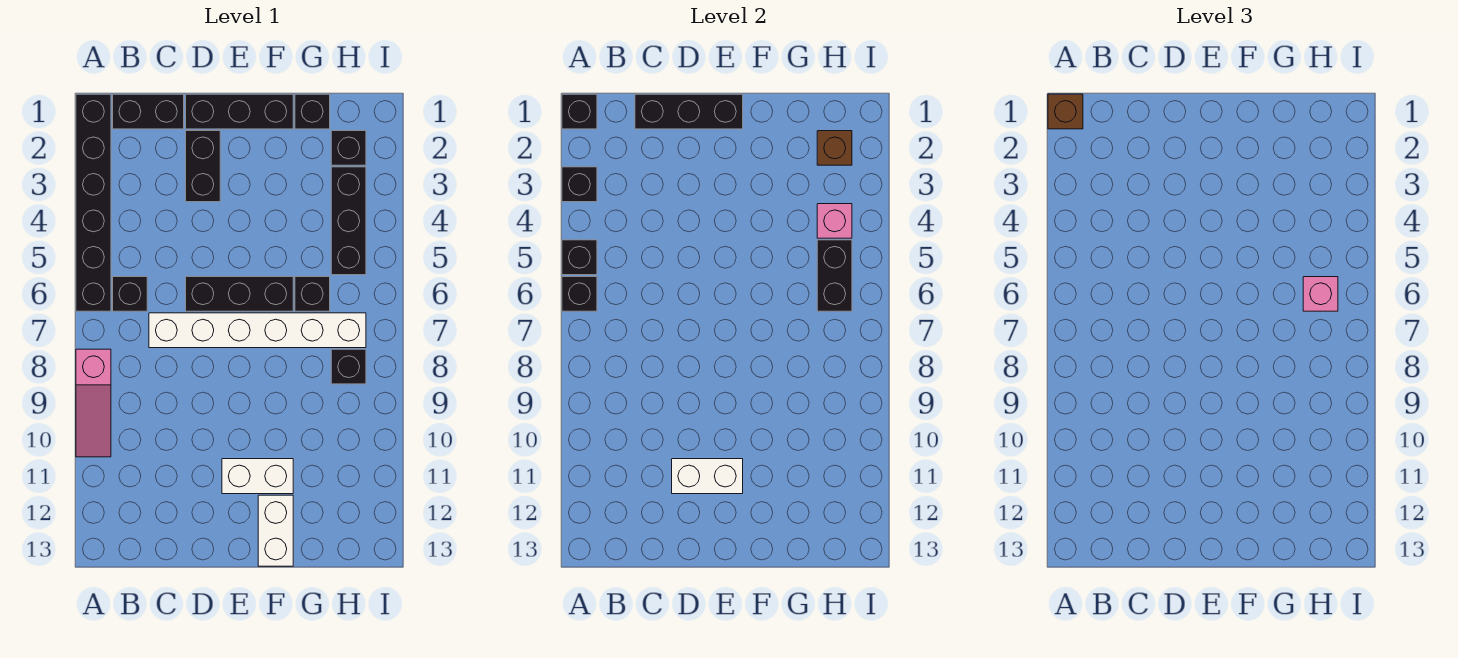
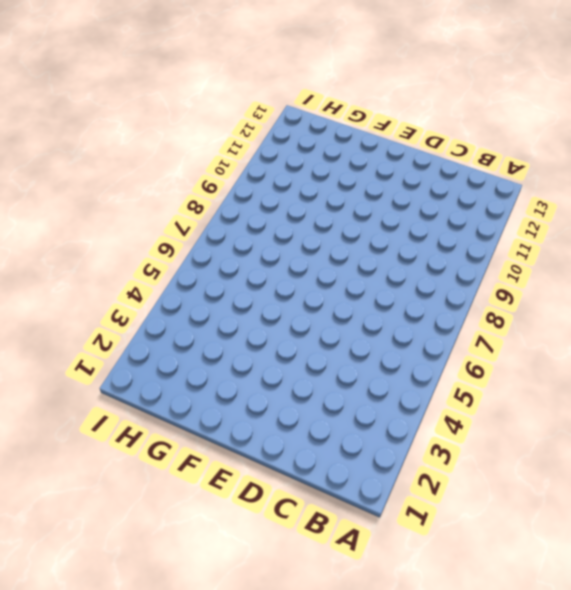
none -> black 1x6 brick [76,94,111,311]
none -> pink 1x3 slope [76,349,111,457]
none -> black 1x2 brick [113,94,184,129]

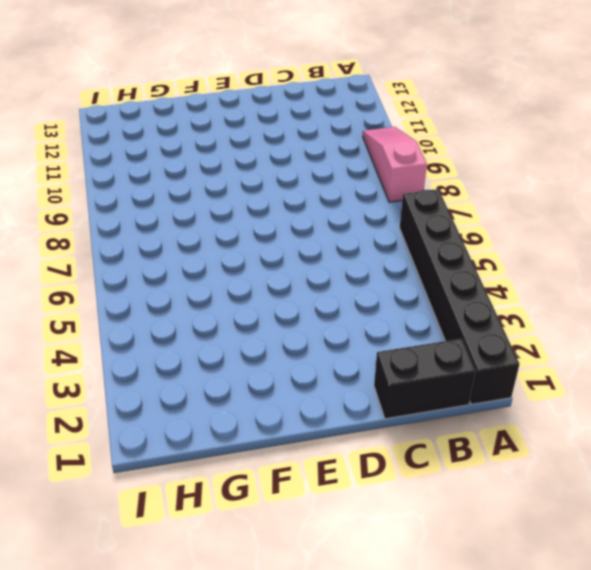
none -> black 1x1 brick [113,277,147,311]
none -> white 1x6 brick [149,313,366,348]
none -> black 1x3 brick [186,94,293,129]

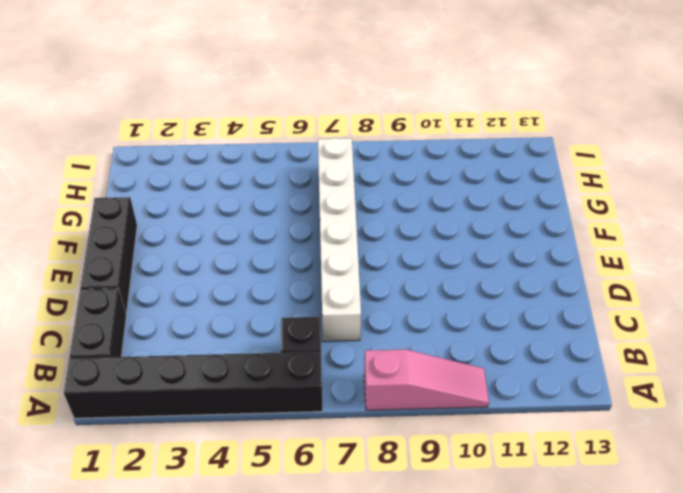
none -> black 1x2 brick [186,131,220,202]
none -> black 1x3 brick [186,277,293,311]
none -> white 1x2 brick [222,459,293,494]

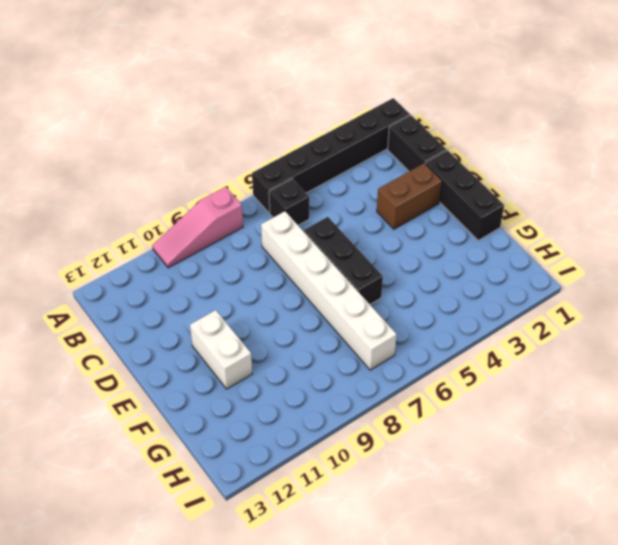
brown 1x2 brick [377,163,442,229] -> black 1x2 brick [186,131,220,202]
none -> white 1x2 brick [258,495,293,566]
none -> black 1x1 brick [295,94,330,129]
none -> black 1x1 brick [295,277,330,311]

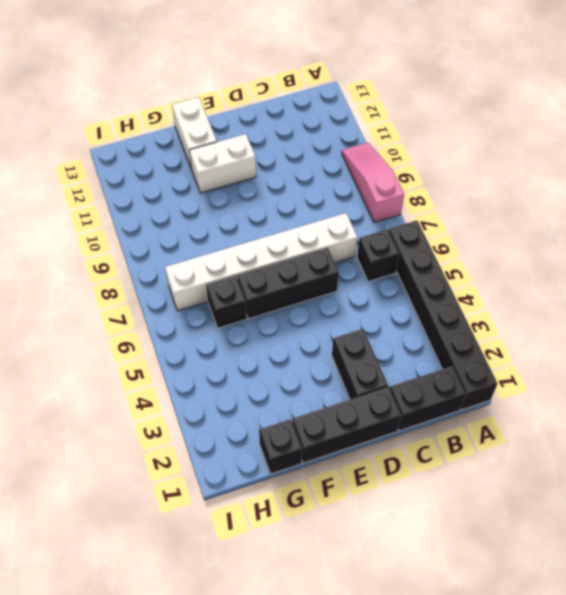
none -> black 1x1 brick [331,131,366,165]
none -> black 1x3 brick [331,167,366,275]
none -> black 1x1 brick [331,349,366,384]

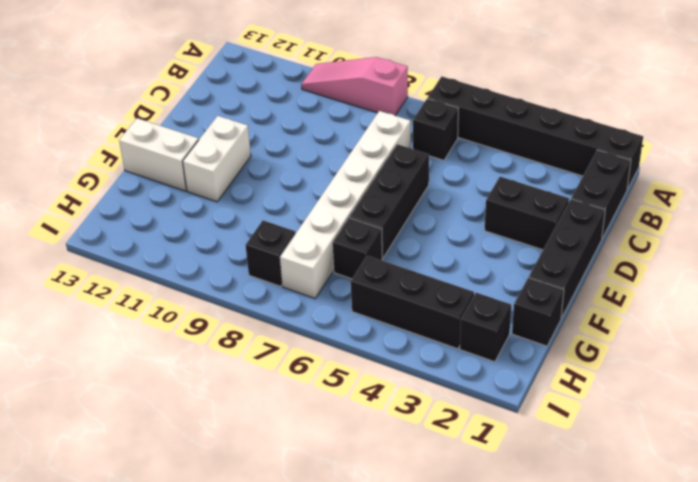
none -> black 1x1 brick [562,94,597,129]
none -> black 1x1 brick [562,167,597,202]
none -> black 1x1 brick [562,240,597,275]

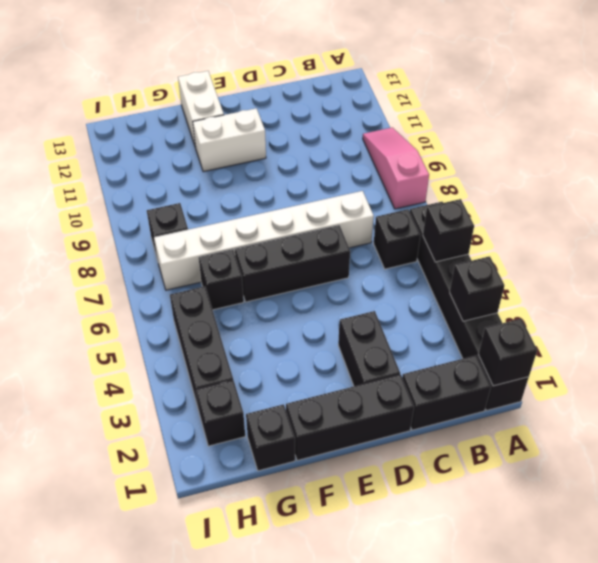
none -> black 1x1 brick [562,277,597,311]
none -> black 1x3 brick [635,94,743,129]
none -> white 1x2 brick [672,459,743,494]

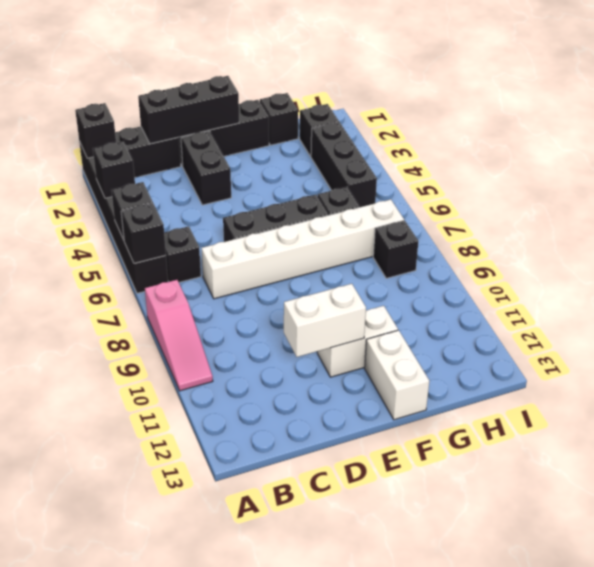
none -> brown 1x1 brick [817,131,852,165]
none -> pink 1x1 brick [817,204,852,238]
none -> black 1x2 brick [817,240,852,311]

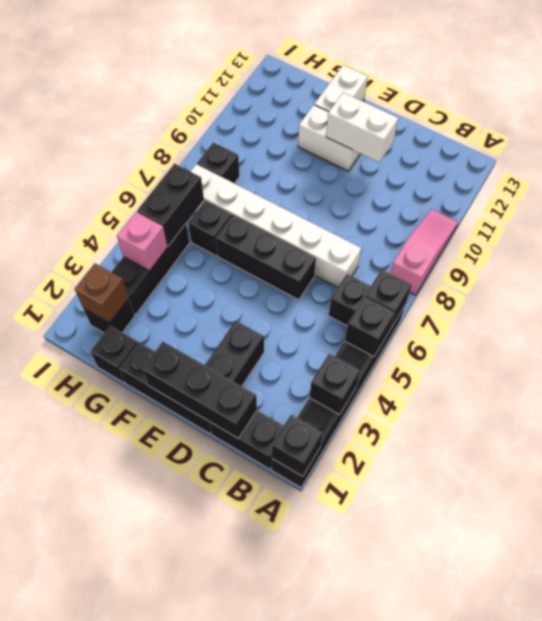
none -> brown 1x1 brick [1048,94,1083,129]
none -> pink 1x1 brick [1303,277,1338,311]

